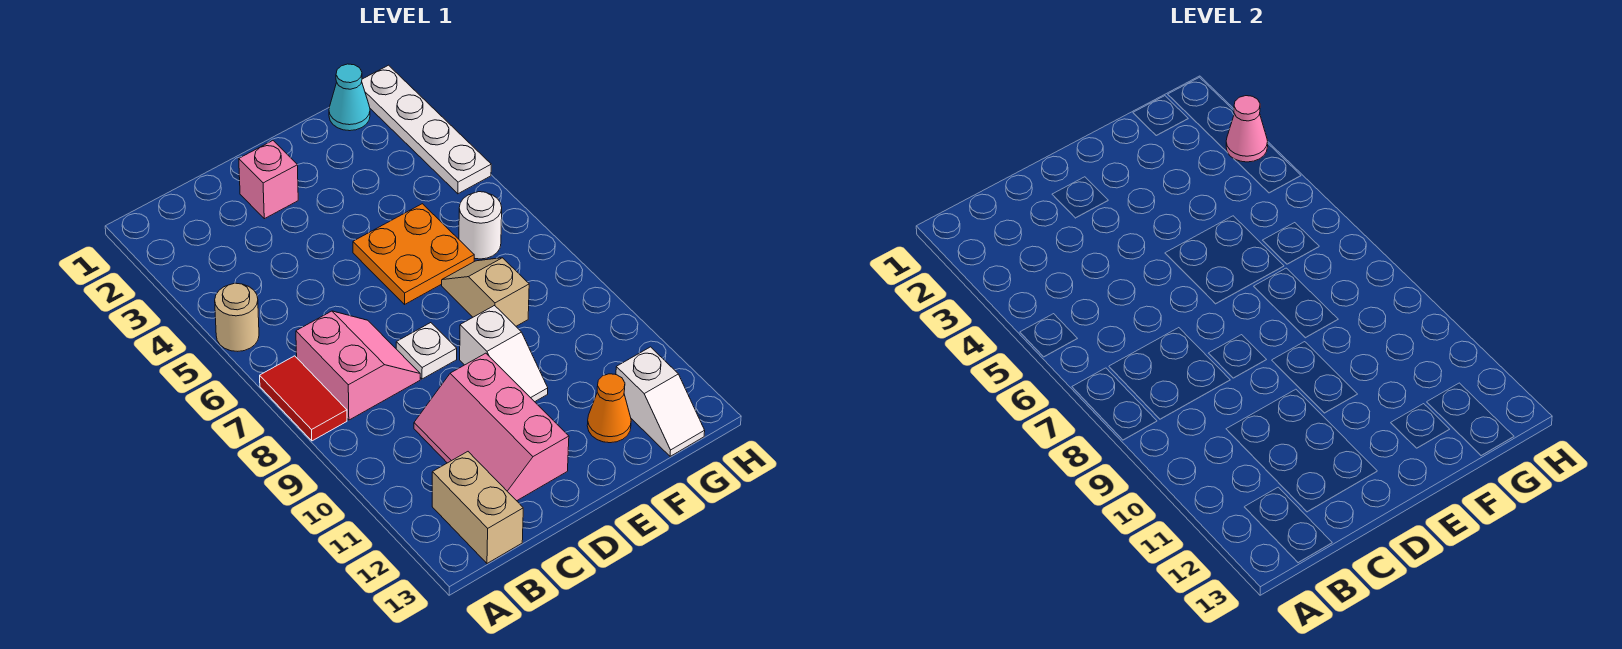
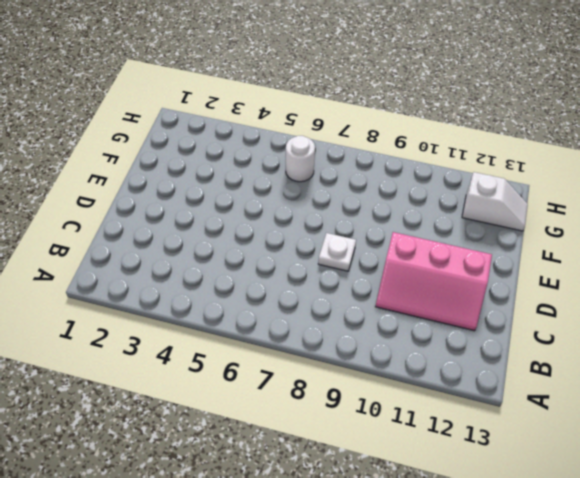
none -> tan 1x1 round brick [215,283,259,351]
none -> red 1x2 tile [260,356,347,441]
none -> pink 2x2 slope [296,311,420,420]

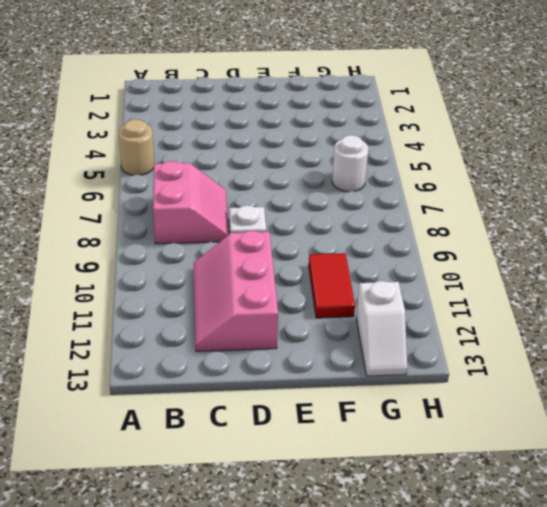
red 1x2 tile [309,253,355,318] -> red 1x2 tile moved to [260,356,347,441]
none -> tan 1x2 brick [432,452,523,563]
none -> pink 1x1 brick [239,141,298,219]
none -> orange 2x2 plate [353,204,474,304]

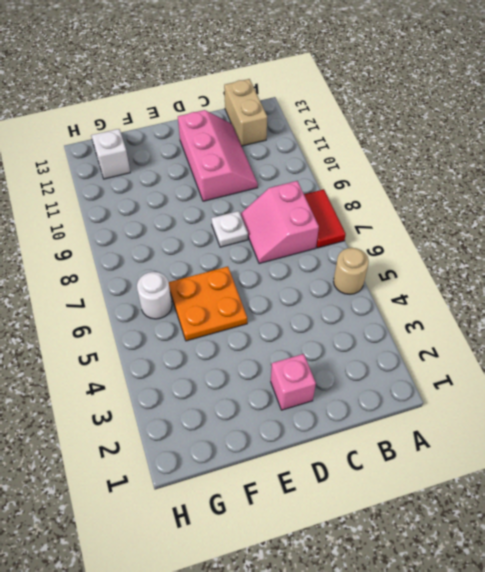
none -> white 1x2 slope [460,306,548,402]
none -> tan 1x2 slope [442,258,529,326]
none -> orange 1x1 cone [587,374,631,443]

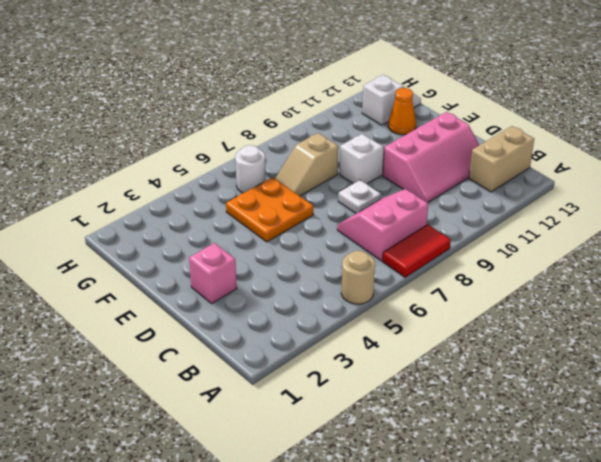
none -> cyan 1x1 cone [329,64,370,131]
none -> white 1x4 plate [362,65,491,194]
none -> pink 1x1 cone [1226,96,1268,162]

